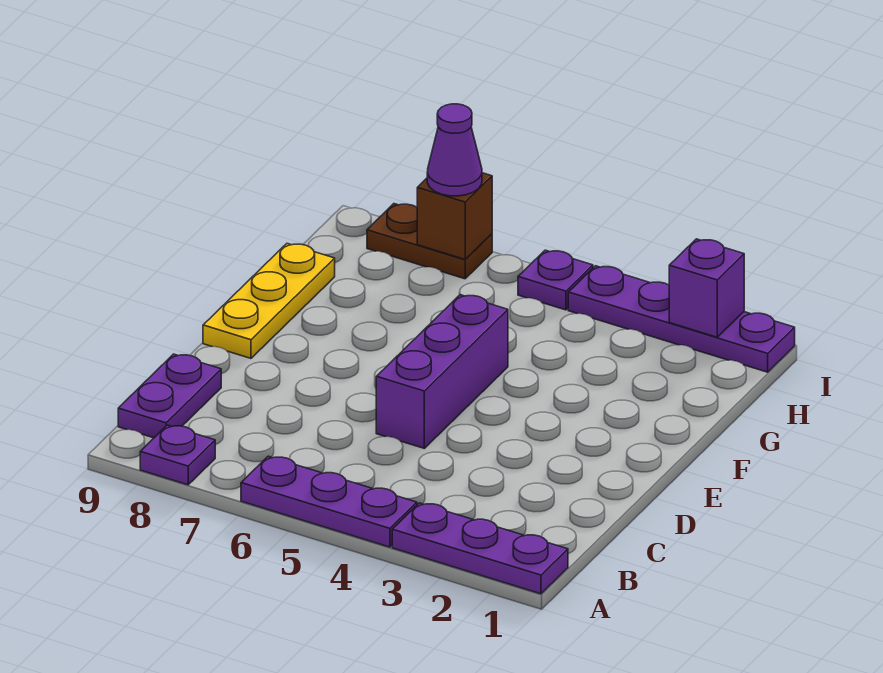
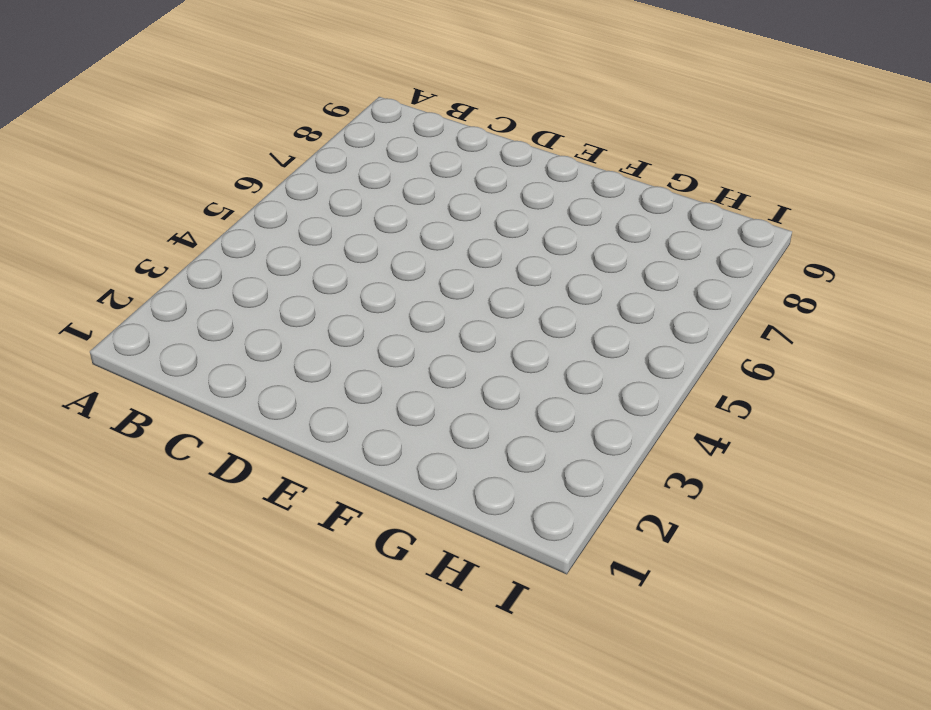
none -> purple 1x3 plate [392,503,568,594]
none -> purple 1x3 plate [241,456,417,547]
none -> purple 1x1 plate [140,425,215,485]

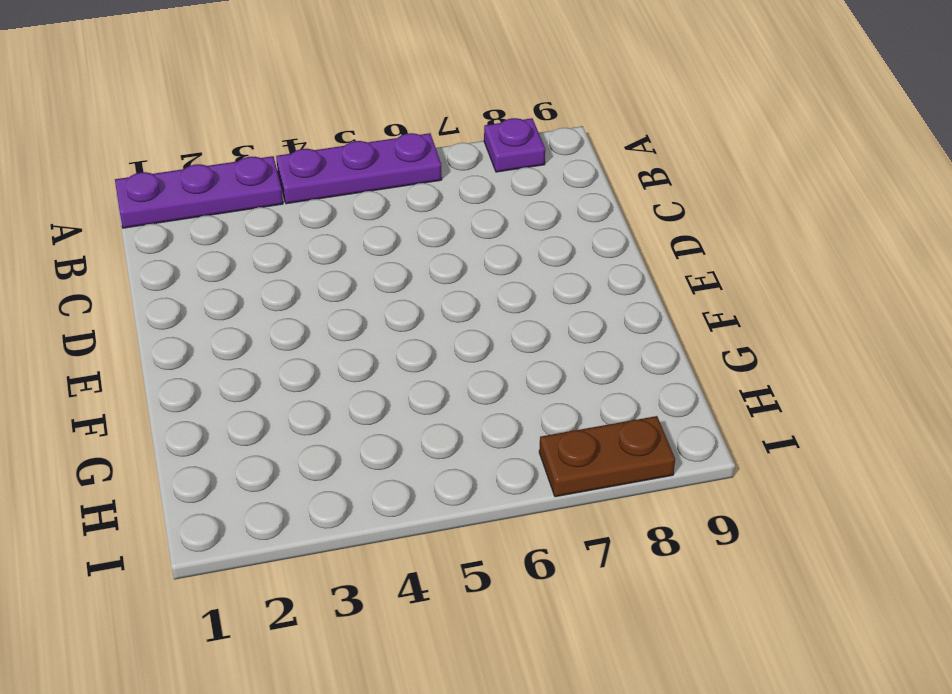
none -> purple 1x2 plate [118,354,221,438]
none -> purple 1x3 brick [376,295,508,448]
none -> yellow 1x3 plate [203,244,335,358]

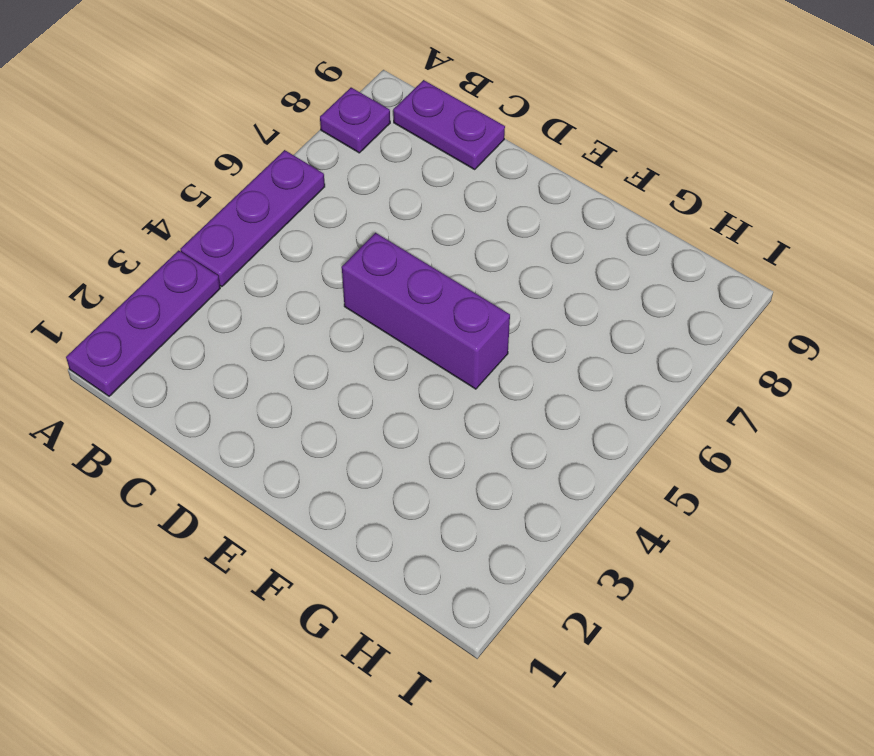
none -> yellow 1x3 plate [203,244,335,358]
none -> purple 1x4 plate [568,266,795,372]
none -> purple 1x1 plate [518,250,593,310]

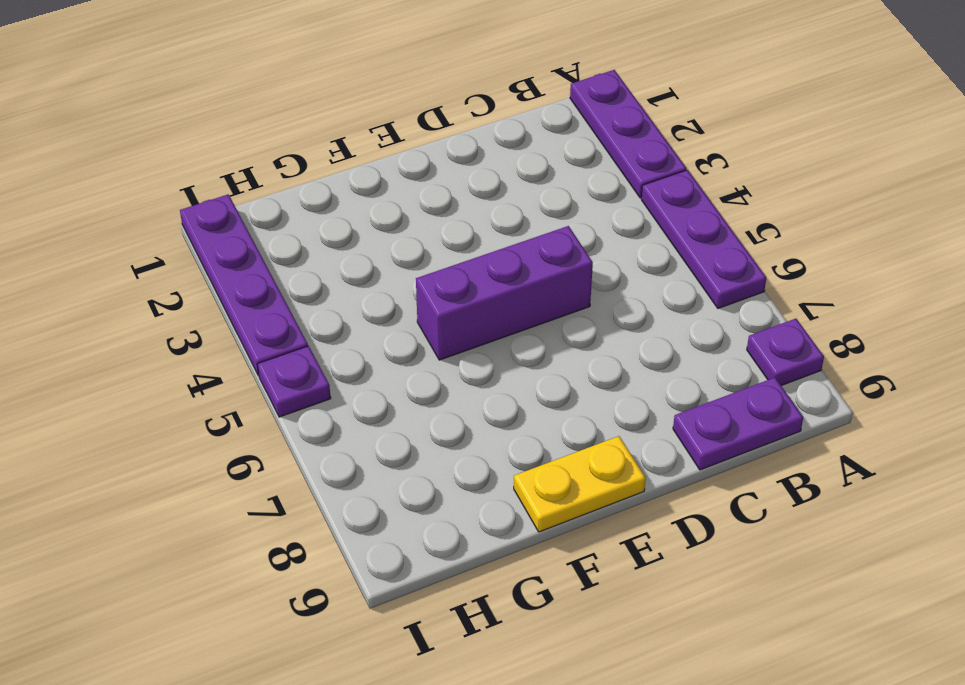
yellow 1x2 plate [514,436,646,532] -> yellow 1x3 plate [203,244,335,358]
none -> brown 1x2 plate [367,204,492,279]
none -> purple 1x1 brick [669,239,744,337]
none -> brown 1x1 brick [417,173,492,259]

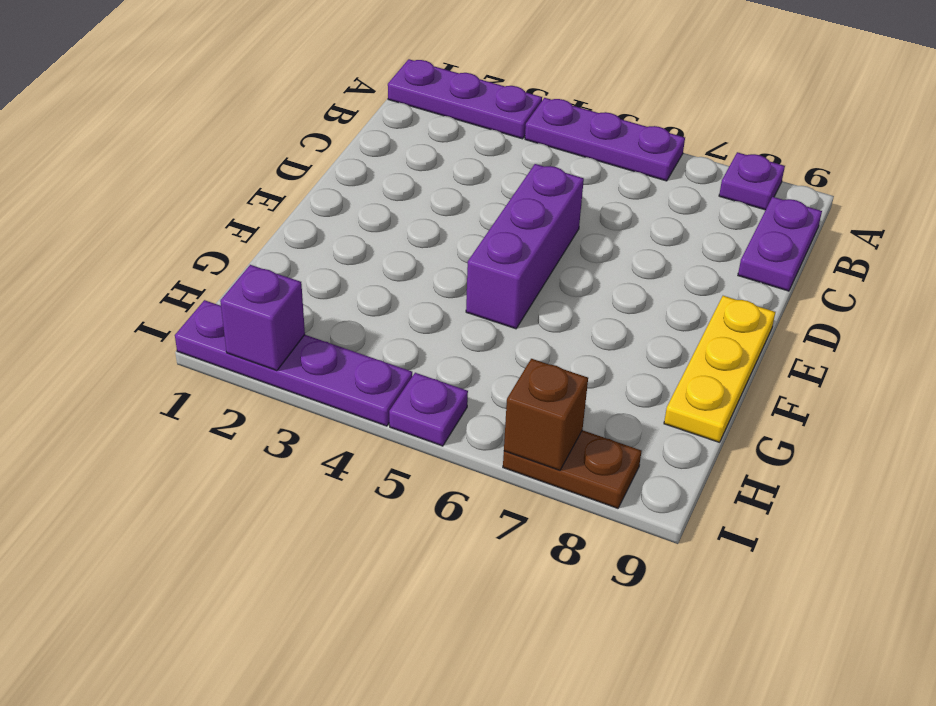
none -> purple 1x1 cone [427,104,482,196]

